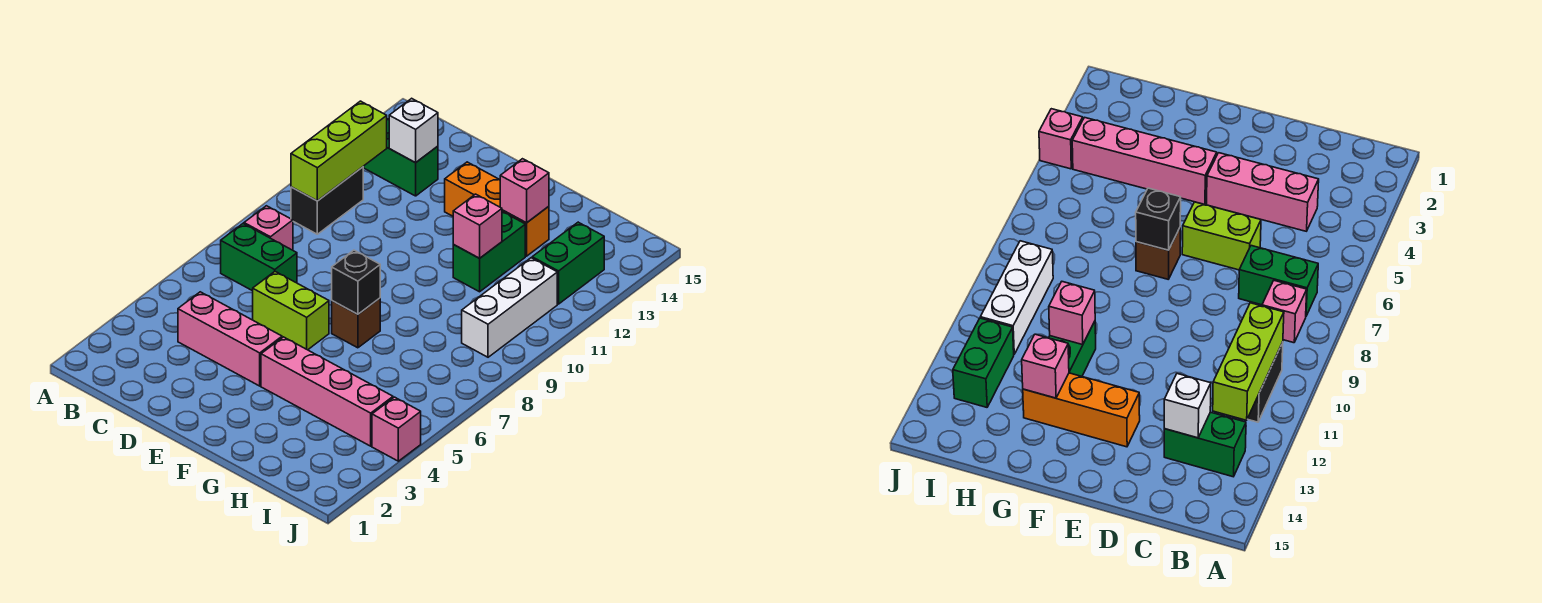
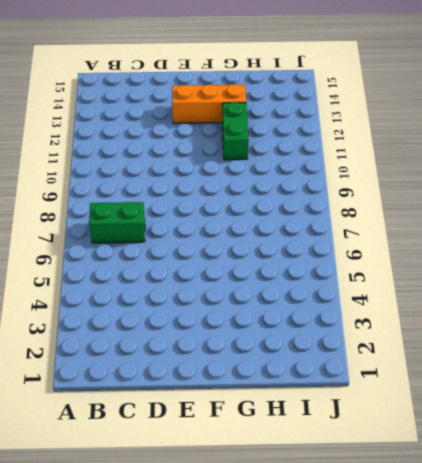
none -> pink 1x1 brick [244,206,293,250]
none -> black 1x2 brick [291,167,363,234]
none -> green 1x2 brick [363,119,438,196]

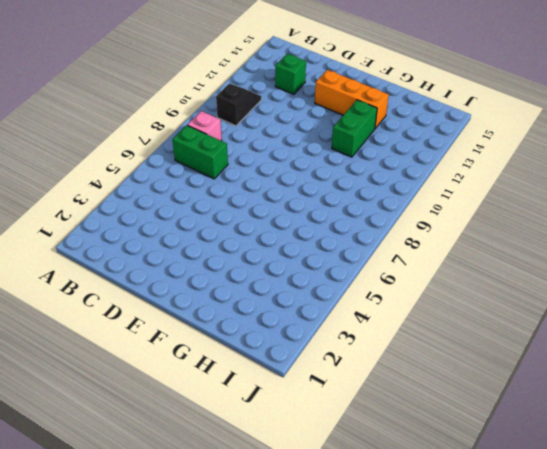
black 1x2 slope [216,83,261,126] -> black 1x2 brick [291,167,363,234]
green 1x1 brick [275,54,306,94] -> green 1x2 brick [363,119,438,196]
none -> pink 1x3 brick [178,292,282,386]
none -> lime 1x2 brick [253,272,329,350]
none -> pink 1x4 brick [261,337,393,446]

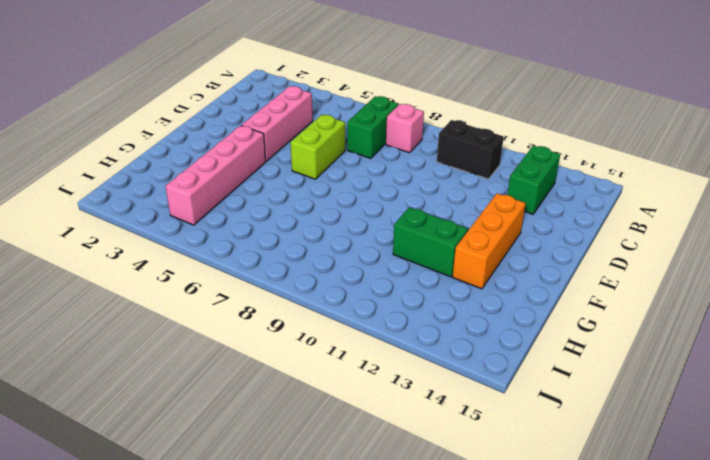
none -> brown 1x1 brick [332,298,380,348]
none -> white 1x3 brick [462,258,557,357]
none -> green 1x2 brick [532,222,604,304]

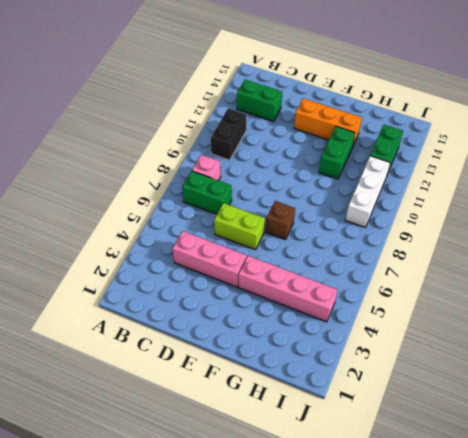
none -> pink 1x1 brick [372,397,421,461]
none -> lime 1x3 brick [291,101,387,201]
none -> white 1x1 brick [389,98,438,163]

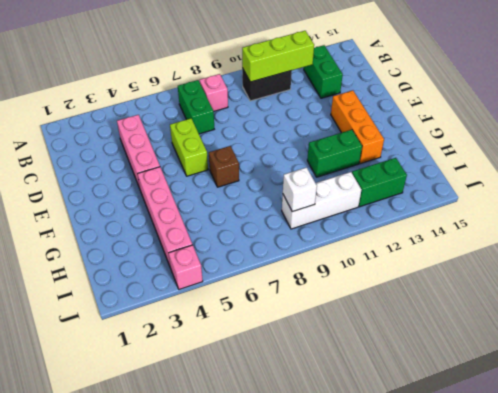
white 1x1 brick [283,167,317,212] -> white 1x1 brick moved to [389,98,438,163]
none -> black 1x1 brick [332,250,380,314]
none -> pink 1x1 brick [453,194,502,258]
none -> pink 1x1 brick [500,159,549,223]

